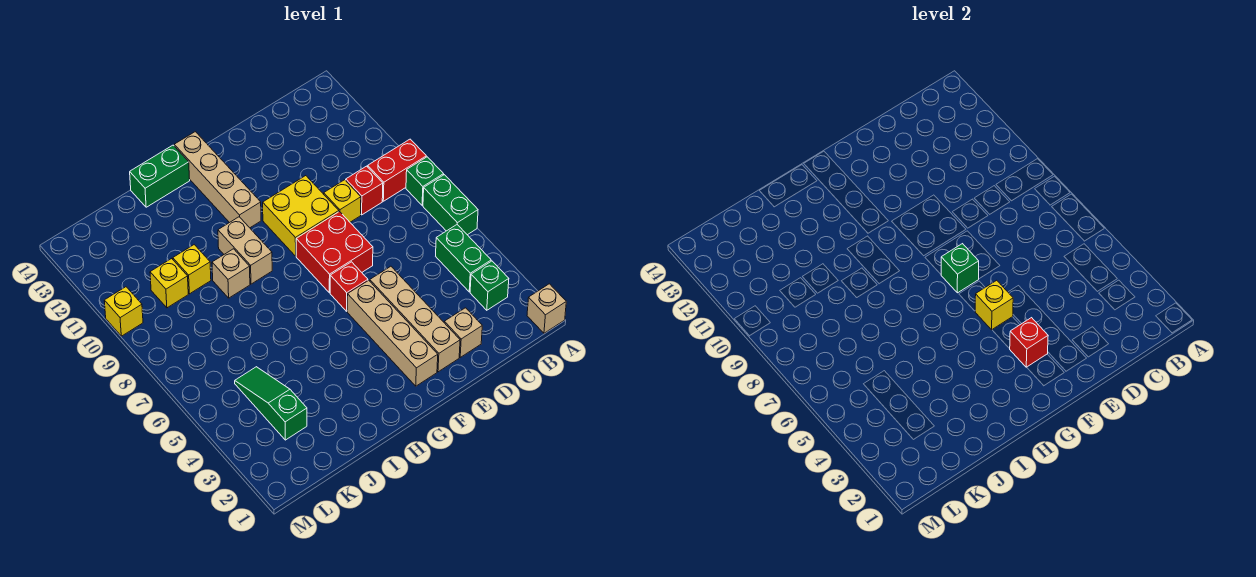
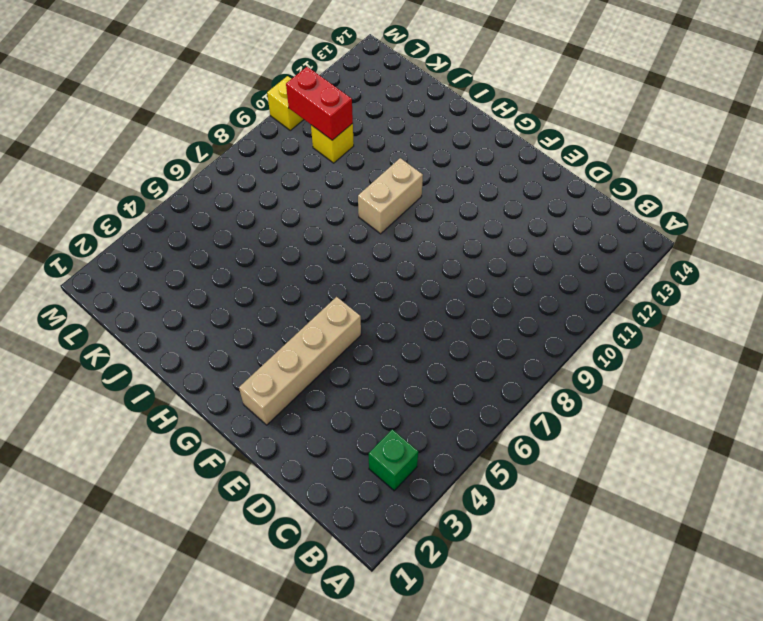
red 1x2 brick [286,67,353,140] -> red 1x2 brick moved to [368,139,426,201]
none -> tan 1x1 brick [527,284,566,333]
none -> green 1x2 brick [423,175,478,235]
none -> green 1x1 brick [406,157,444,205]

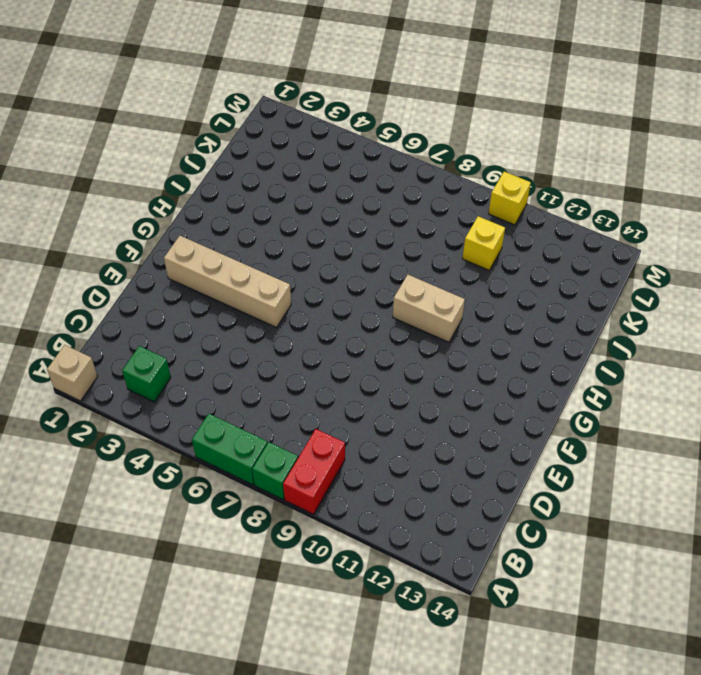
none -> green 1x2 brick [436,225,491,292]
none -> red 1x1 brick [346,166,383,215]
none -> tan 1x1 brick [444,308,482,357]

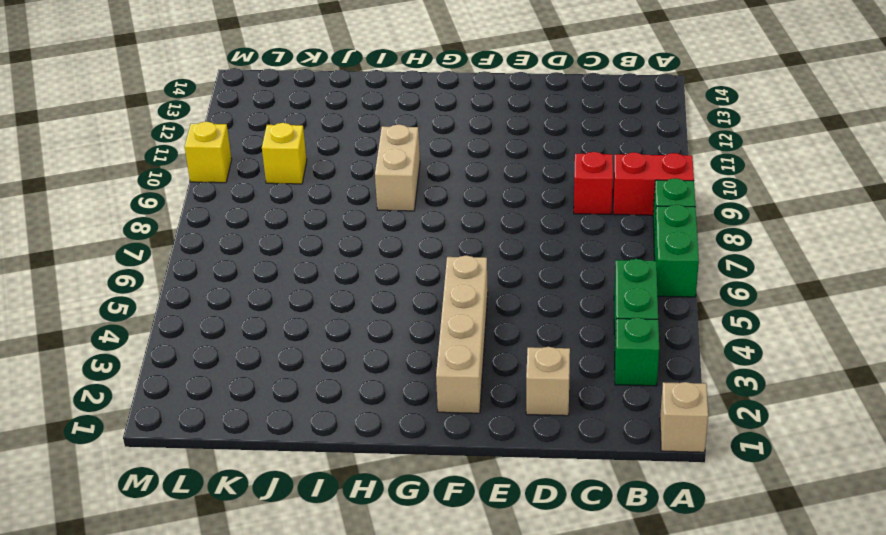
none -> yellow 1x1 brick [324,180,361,222]
none -> tan 1x4 brick [370,266,460,372]
none -> red 2x2 brick [296,212,373,293]

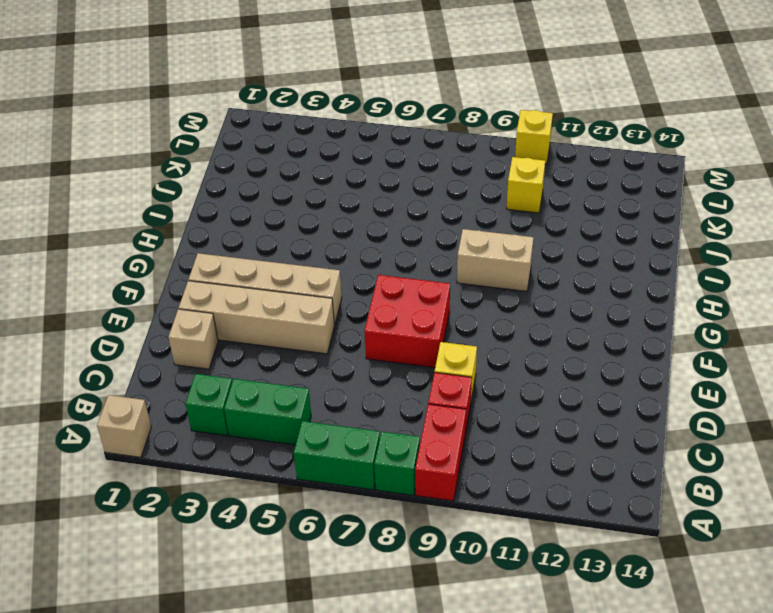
none -> yellow 2x2 brick [263,176,339,256]
none -> red 1x1 brick [330,262,368,311]
none -> tan 1x4 brick [174,132,261,228]

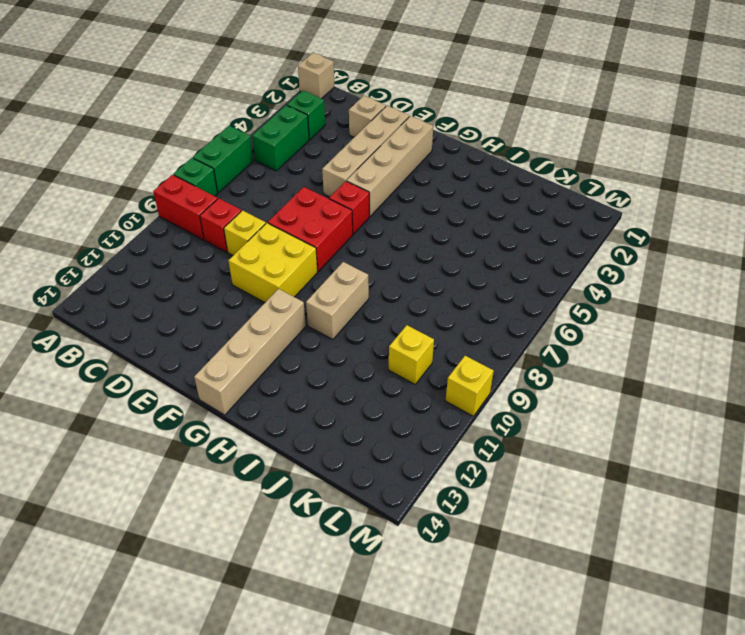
none -> green 1x2 brick [130,145,190,207]
none -> tan 1x1 brick [212,249,250,298]
none -> yellow 1x1 brick [173,245,211,294]

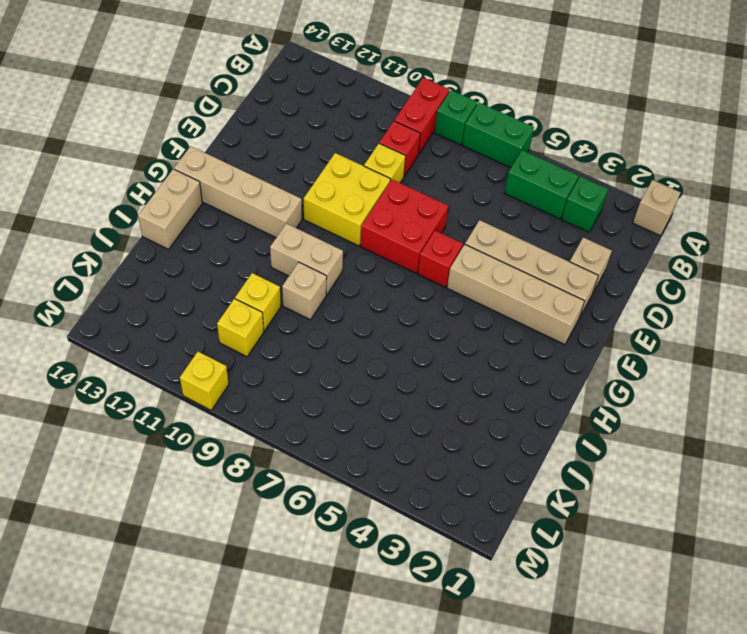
tan 1x2 brick [138,169,202,249] -> green 1x2 brick [130,145,190,207]
none -> green 1x3 slope [235,367,307,440]
none -> red 1x1 brick [1010,318,1048,367]
none -> yellow 1x1 brick [975,280,1013,330]

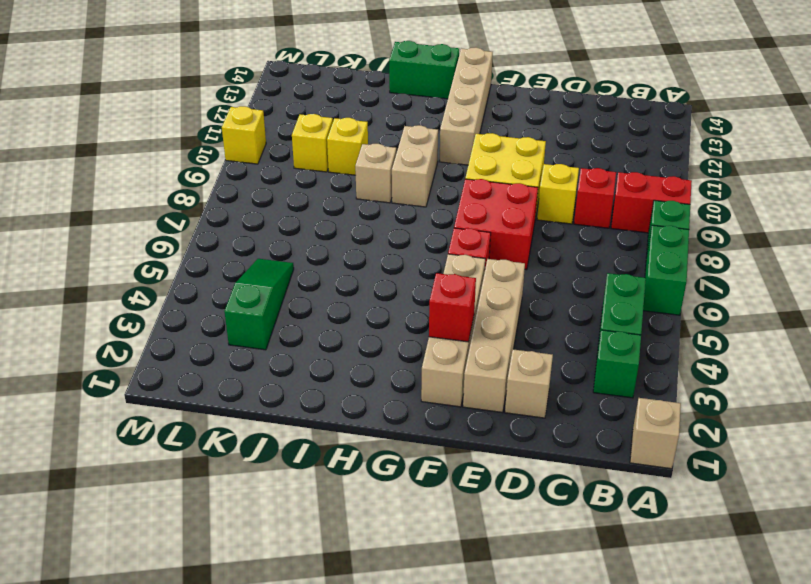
none -> yellow 1x1 brick [975,280,1013,330]
none -> green 1x1 brick [941,244,979,293]

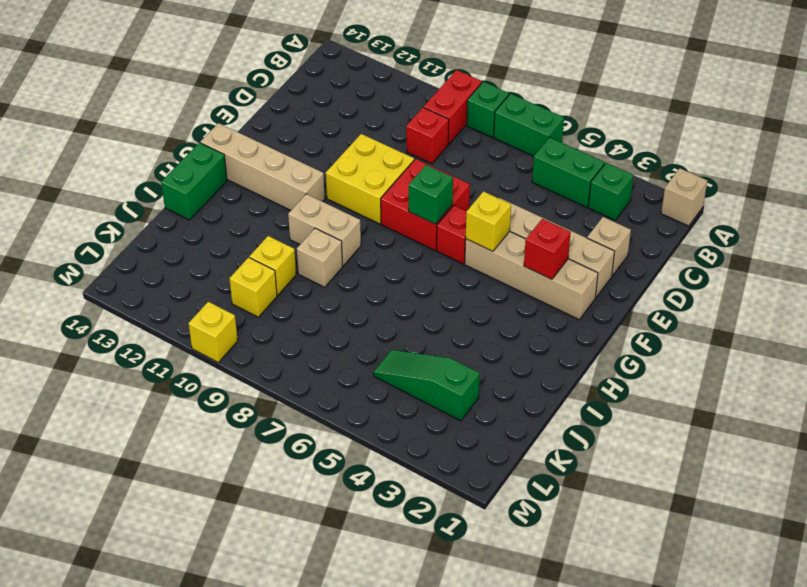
none -> yellow 1x1 brick [324,180,361,222]

